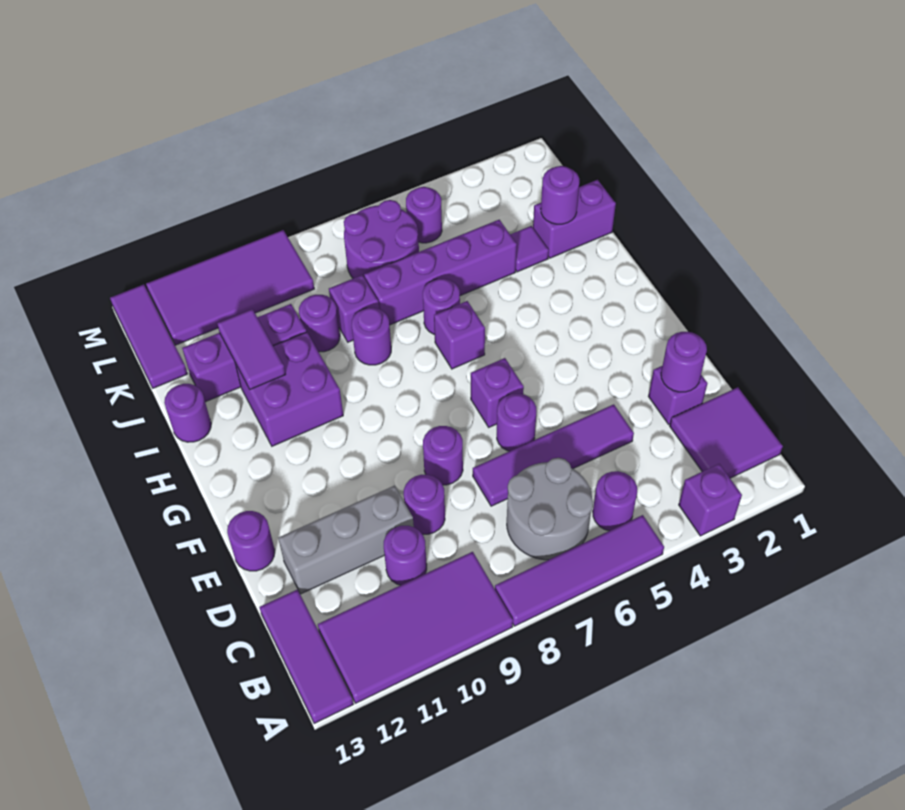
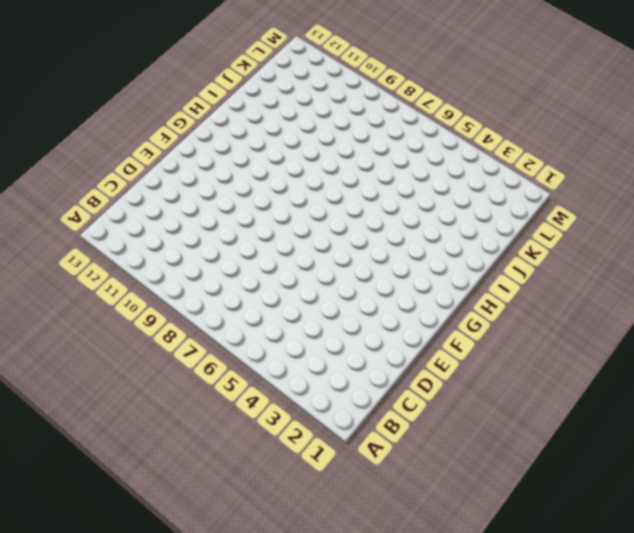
none -> purple 1x1 brick [679,464,742,536]
none -> purple 1x4 tile [495,515,664,626]
none -> purple 2x4 tile [318,552,513,703]
none -> purple 1x3 tile [259,590,353,724]

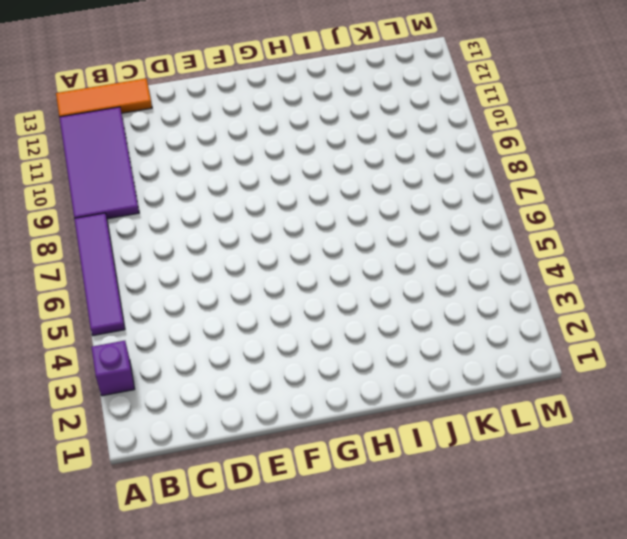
orange 1x3 tile [56,78,152,117] -> purple 1x3 tile [259,590,353,724]
none -> purple 2x2 tile [670,387,783,478]
none -> purple 1x1 round brick [593,471,637,531]
none -> grey 2x2 round brick [507,458,593,560]
none -> purple 1x1 round brick [384,526,427,585]

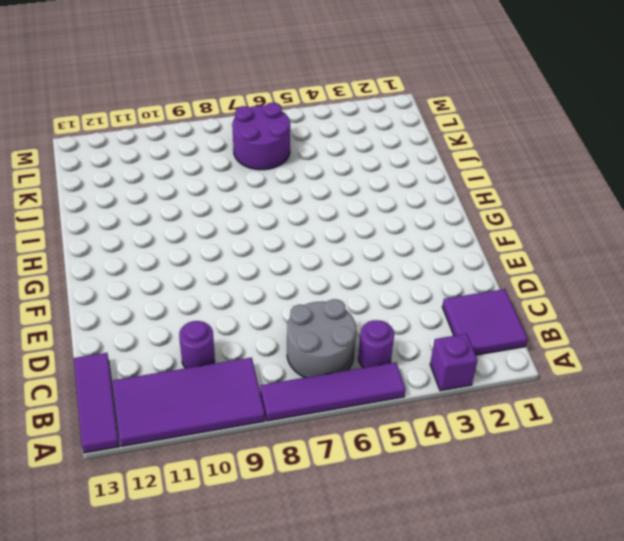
none -> purple 1x1 brick [648,366,707,424]
none -> purple 1x4 tile [473,404,634,506]
none -> purple 1x1 round brick [404,475,445,534]
none -> grey 1x3 brick [278,486,414,594]

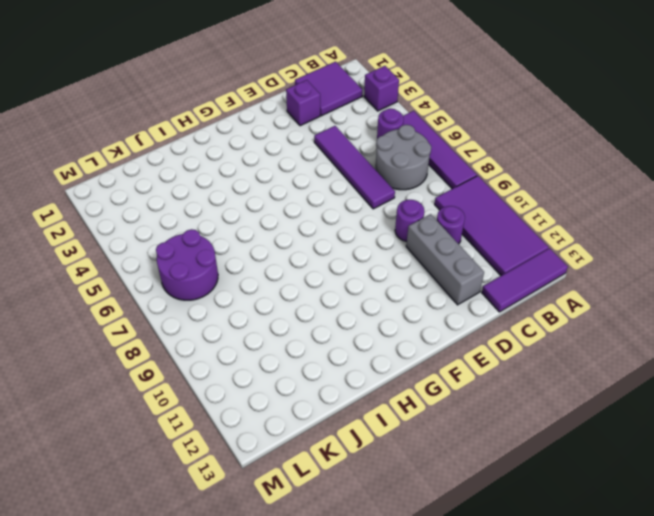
none -> purple 1x1 round brick [497,394,536,451]
none -> purple 1x1 round brick [423,426,463,485]
none -> purple 1x1 round brick [227,511,275,571]
none -> purple 1x1 brick [471,358,524,427]

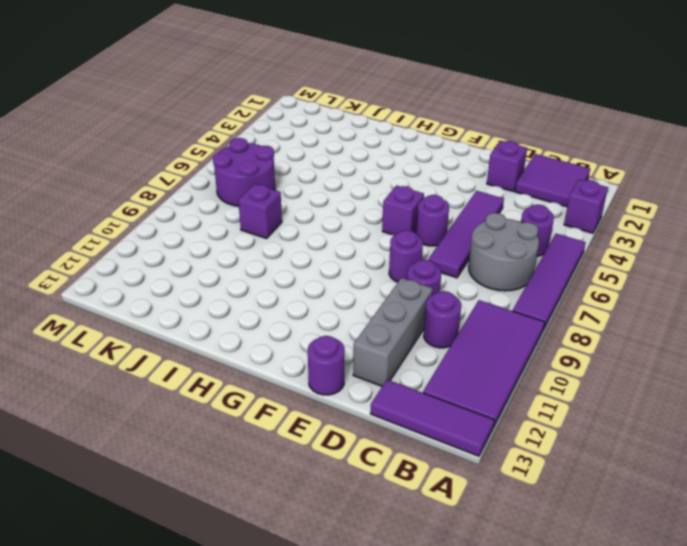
none -> purple 1x1 brick [434,301,485,369]
none -> purple 2x2 brick [235,332,343,446]
none -> purple 1x1 round brick [423,279,460,335]
none -> purple 1x1 round brick [352,308,391,365]

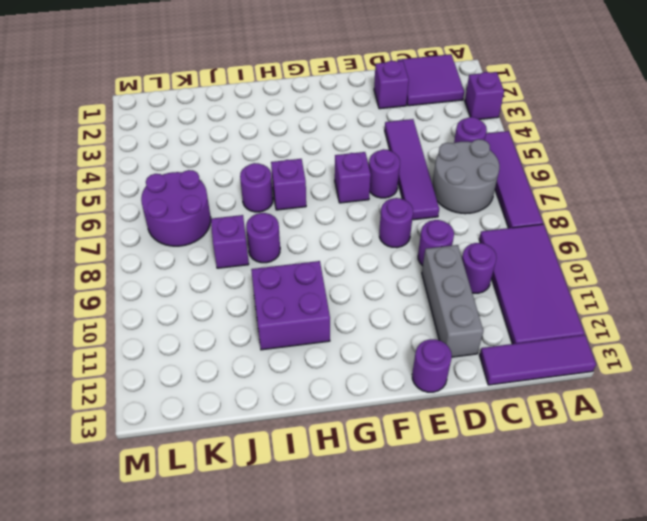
none -> purple 1x1 round brick [164,384,211,442]
none -> purple 1x2 brick [533,180,616,258]
none -> purple 1x1 tile [510,226,549,272]
none -> purple 1x4 brick [364,220,517,325]

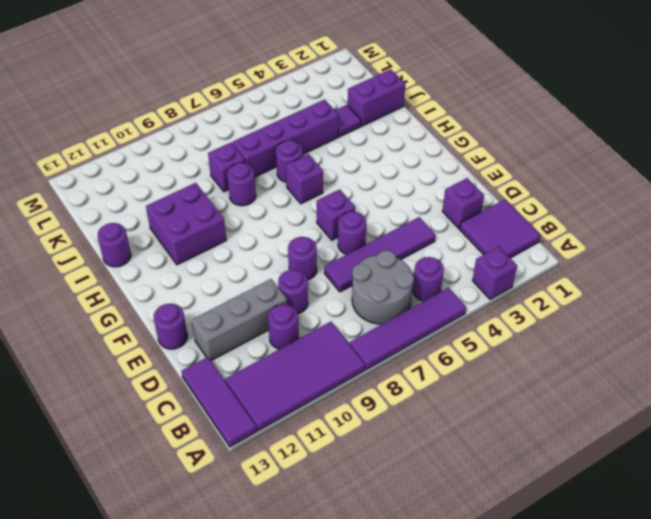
none -> purple 1x1 round brick [299,295,340,352]
none -> purple 1x3 brick [182,304,306,402]
none -> purple 2x2 round brick [344,200,419,278]
none -> purple 1x3 tile [110,284,187,388]

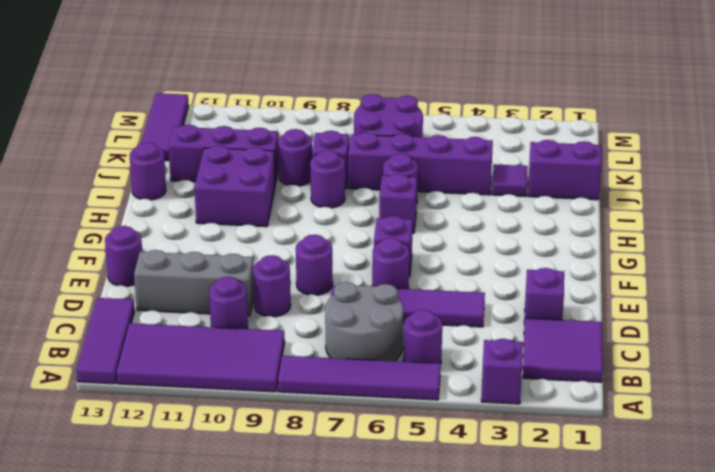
none -> purple 1x1 round brick [406,187,442,243]
none -> purple 2x4 tile [146,230,314,345]
none -> purple 1x1 round brick [661,332,707,392]
none -> purple 1x2 tile [217,309,286,389]

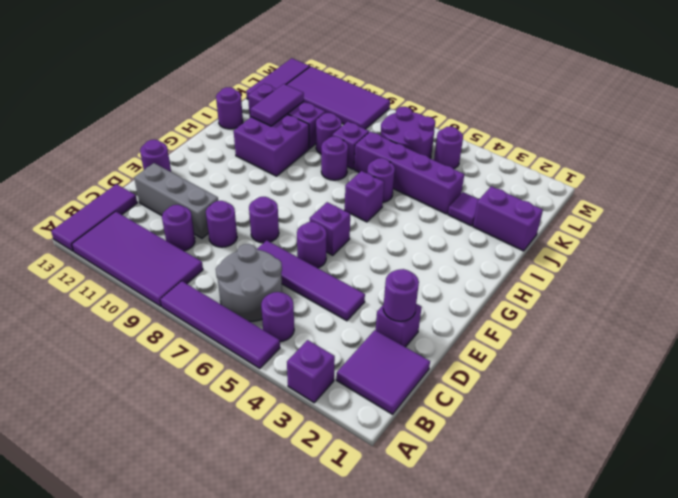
none -> purple 1x1 round brick [541,166,579,224]

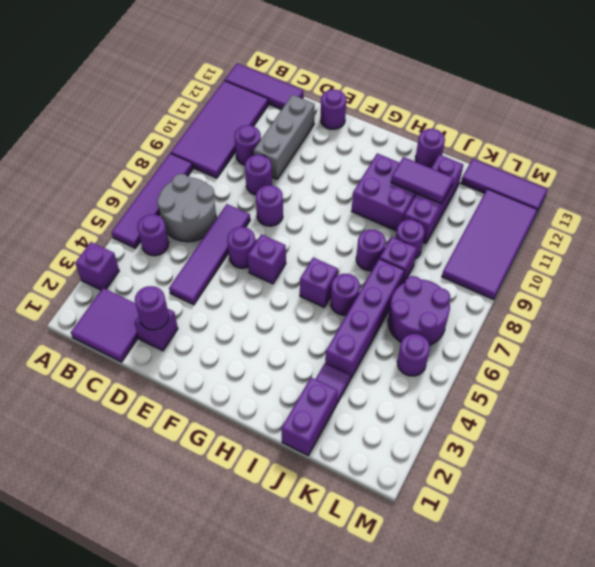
none -> purple 1x1 round brick [541,166,579,224]

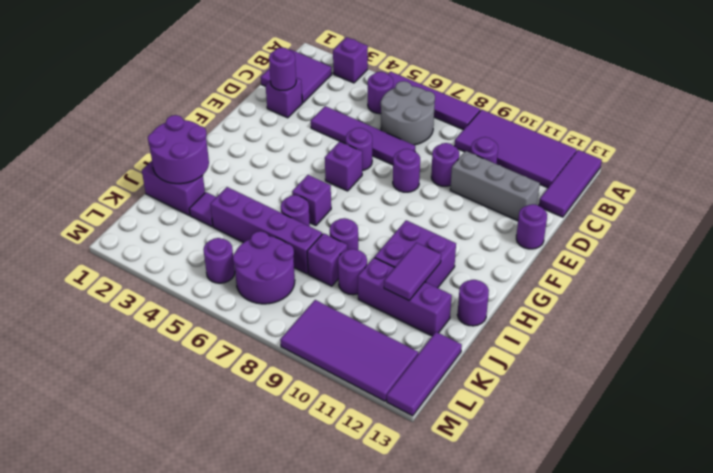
purple 2x2 round brick [148,115,209,184] -> purple 1x1 round brick [541,166,579,224]

